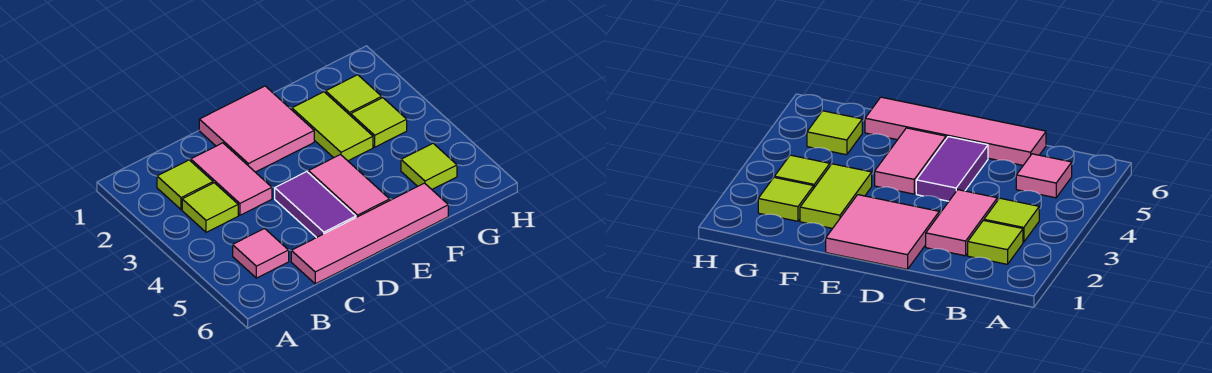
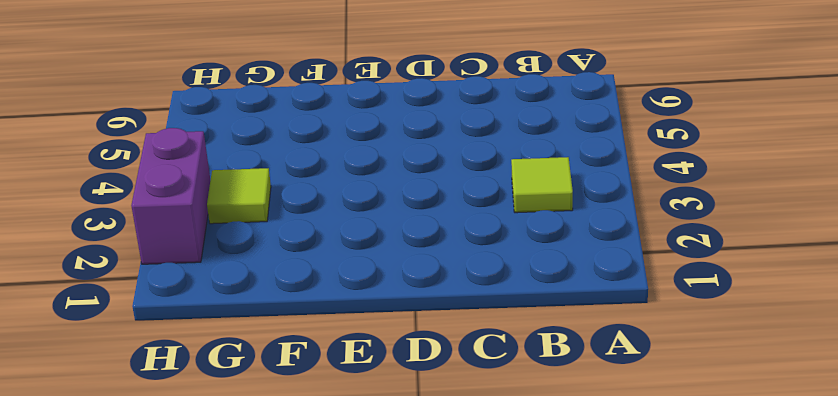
purple 1x2 brick [131,128,210,264] -> none
none -> lime 1x1 tile [157,160,213,210]
none -> pink 1x1 tile [233,229,289,278]
none -> pink 1x2 tile [191,143,272,215]

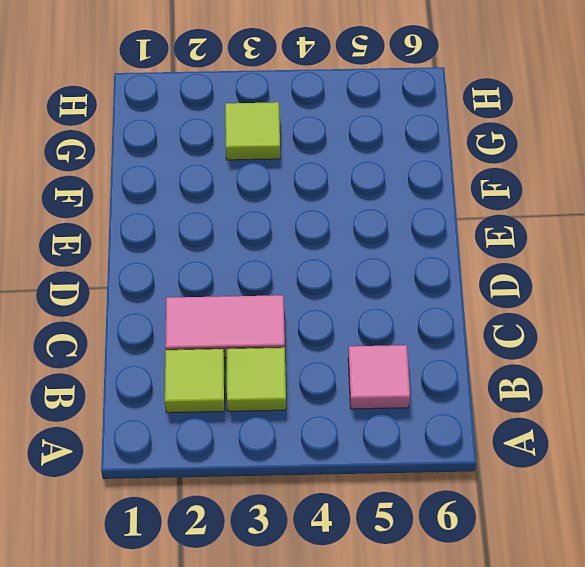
none -> pink 1x4 tile [291,183,448,284]
none -> pink 2x2 tile [199,86,314,172]
none -> purple 1x2 tile [275,172,356,238]

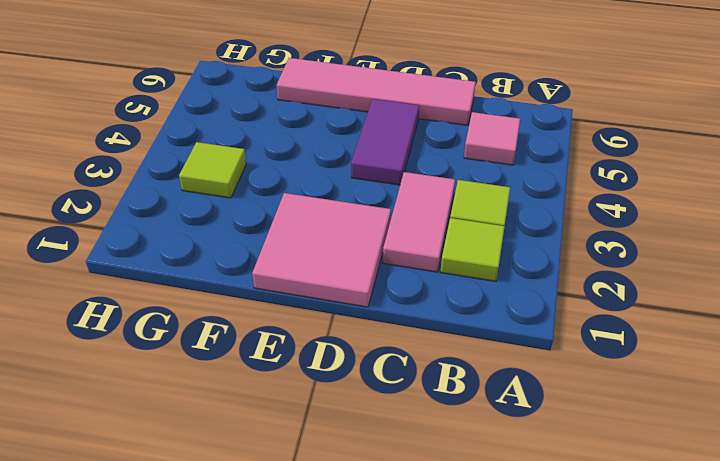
none -> pink 1x2 tile [308,155,390,217]
none -> lime 1x2 tile [292,92,373,161]
none -> lime 1x1 tile [326,75,382,116]

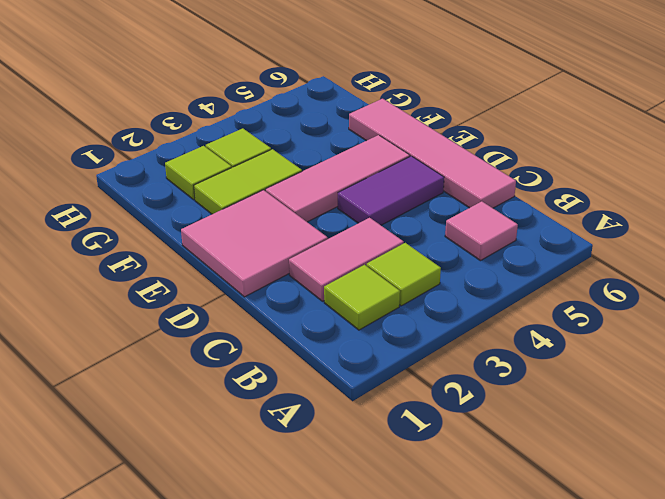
pink 1x3 tile [265,135,410,222] -> pink 1x2 tile [308,155,390,217]
none -> lime 1x1 tile [401,143,457,189]

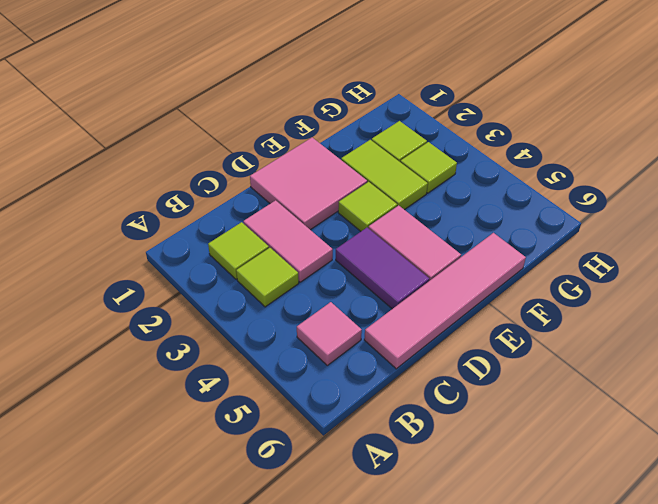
lime 1x1 tile [338,182,397,231] -> lime 1x1 tile moved to [401,143,457,189]

